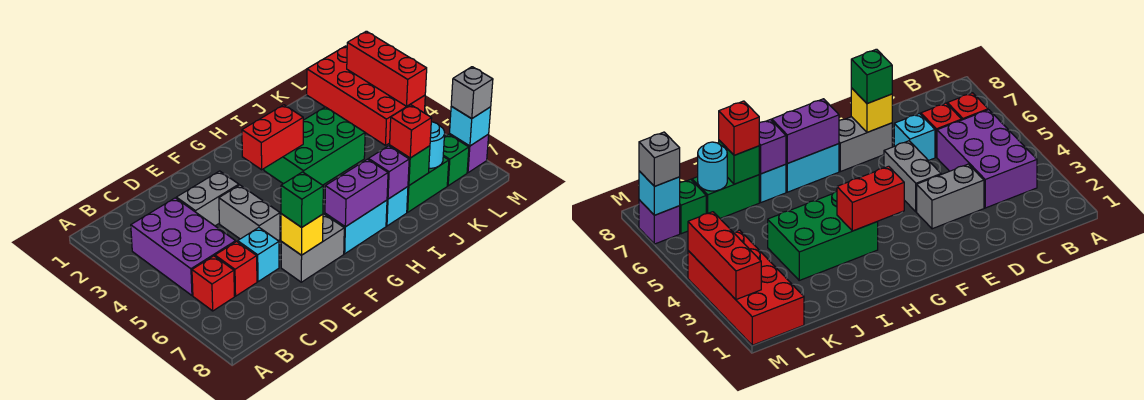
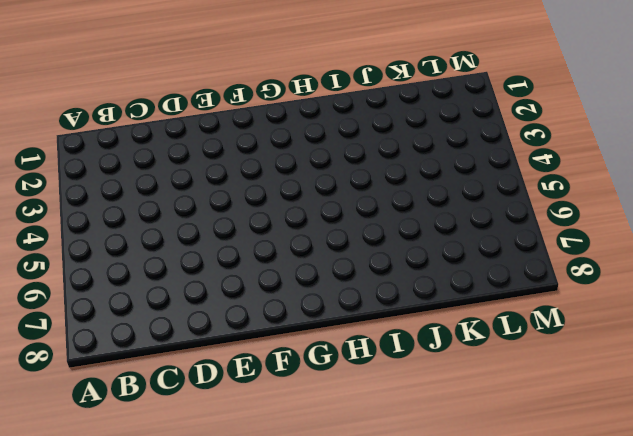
none -> purple 2x3 brick [131,198,236,295]
none -> red 1x1 brick [192,256,234,311]
none -> red 1x1 brick [215,242,257,296]

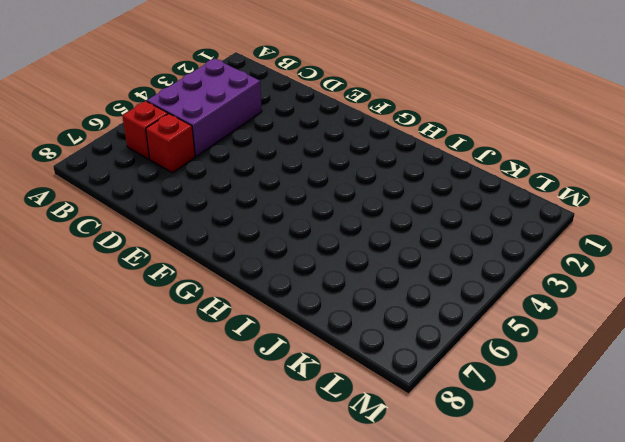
none -> grey 1x2 brick [176,171,239,226]
none -> cyan 1x1 brick [238,228,279,282]
none -> grey 1x2 brick [219,185,280,240]

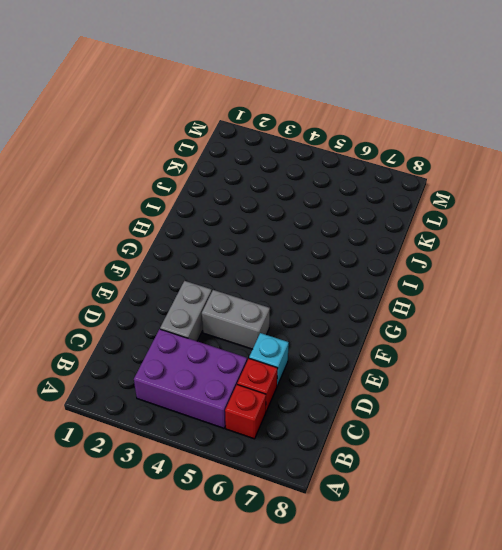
none -> grey 1x2 brick [281,214,344,282]
none -> cyan 1x2 brick [325,200,387,254]
none -> green 2x3 brick [264,107,365,185]

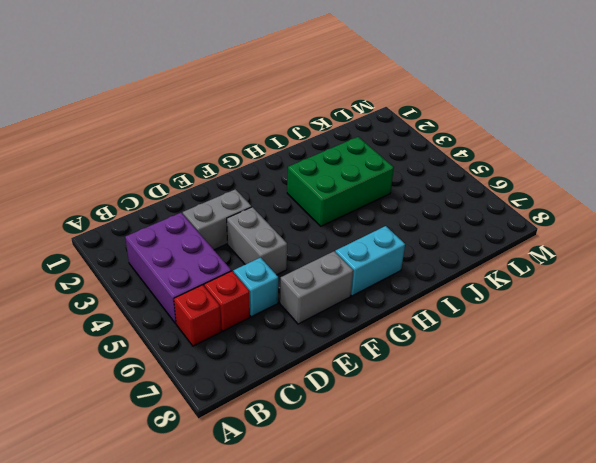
none -> cyan 1x1 brick [386,187,408,226]
none -> green 1x2 brick [407,157,449,212]
none -> red 2x4 brick [307,46,425,145]

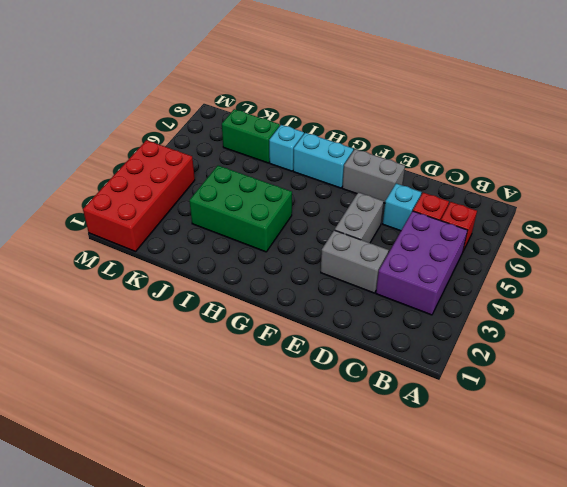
none -> green 1x1 brick [443,134,469,186]
none -> purple 1x1 brick [449,134,489,173]
none -> yellow 1x1 brick [281,214,323,255]

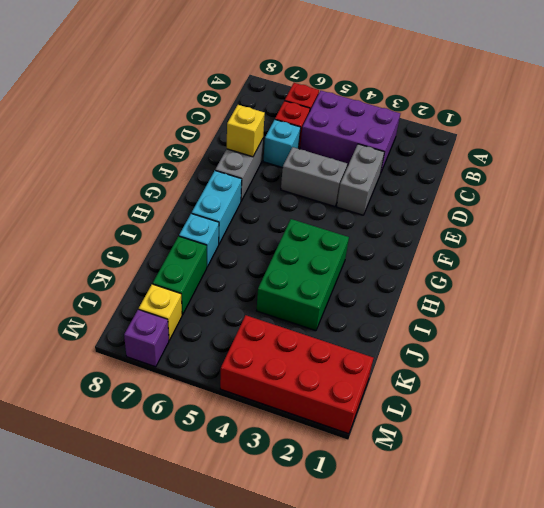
yellow 1x1 brick [139,284,182,340] -> green 1x1 brick [443,134,469,186]
none -> red 1x2 brick [242,105,303,170]
none -> purple 1x2 brick [325,159,388,227]
none -> purple 1x1 brick [368,146,409,199]

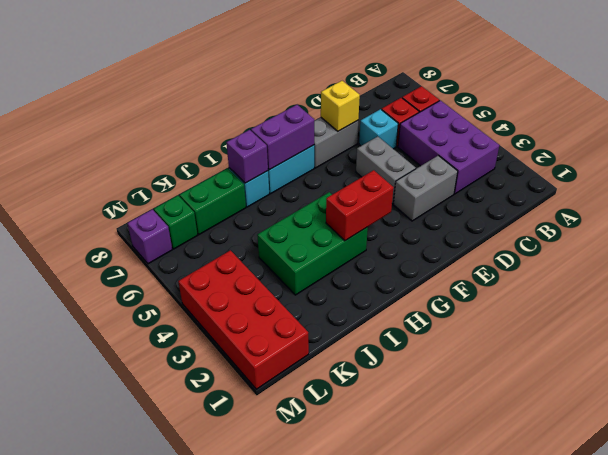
none -> green 1x1 brick [390,146,430,185]
none -> cyan 1x1 round brick [429,122,445,168]
none -> red 1x3 brick [347,31,427,106]

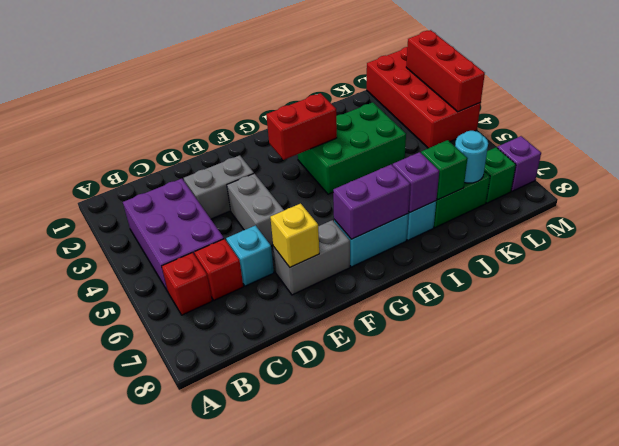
none -> cyan 1x1 brick [450,106,491,146]
none -> green 1x1 brick [281,172,323,227]
none -> red 1x1 brick [390,105,432,158]

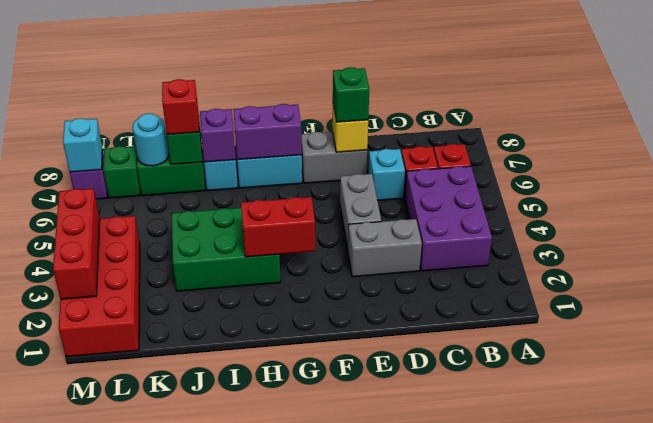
none -> grey 1x1 brick [451,67,493,119]

